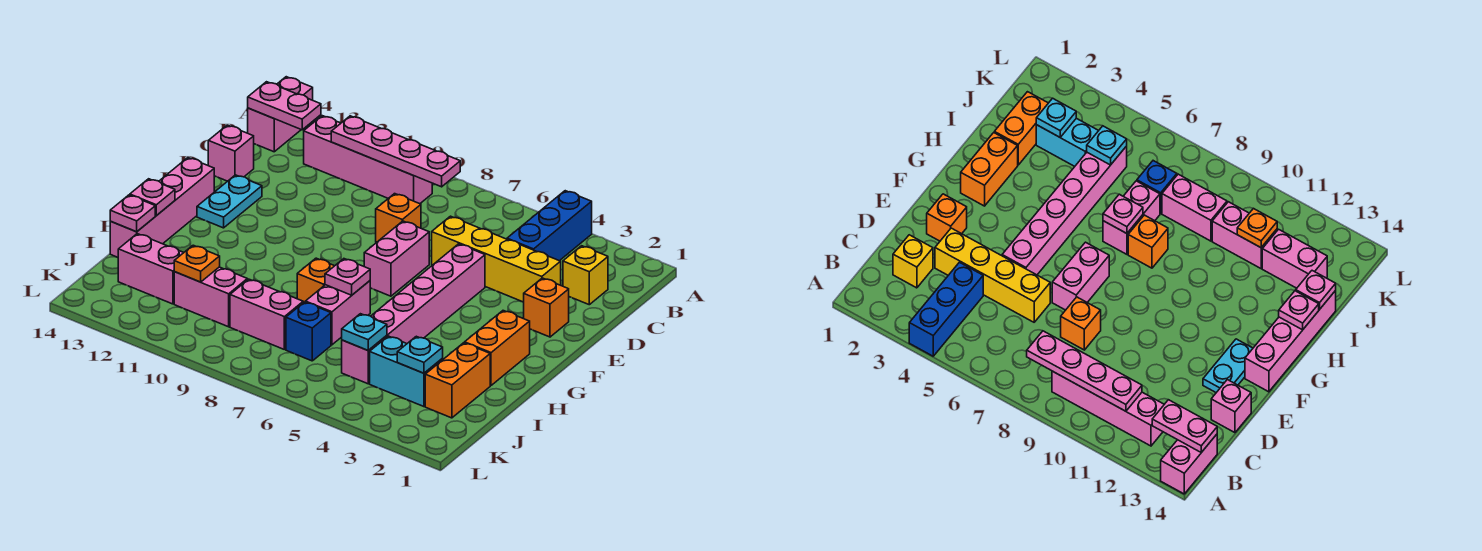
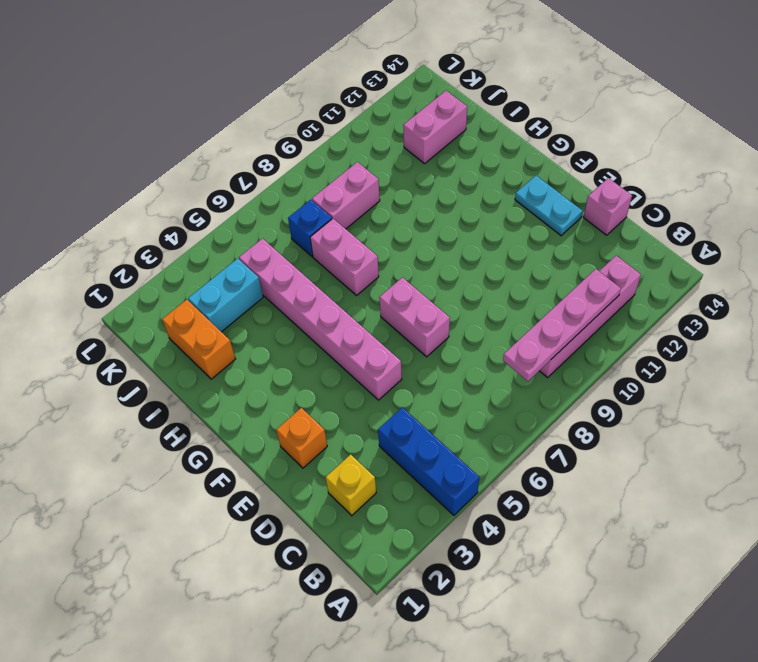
none -> pink 1x2 brick [248,77,313,152]
none -> yellow 1x4 brick [432,216,561,302]
none -> orange 1x1 brick [376,194,421,242]

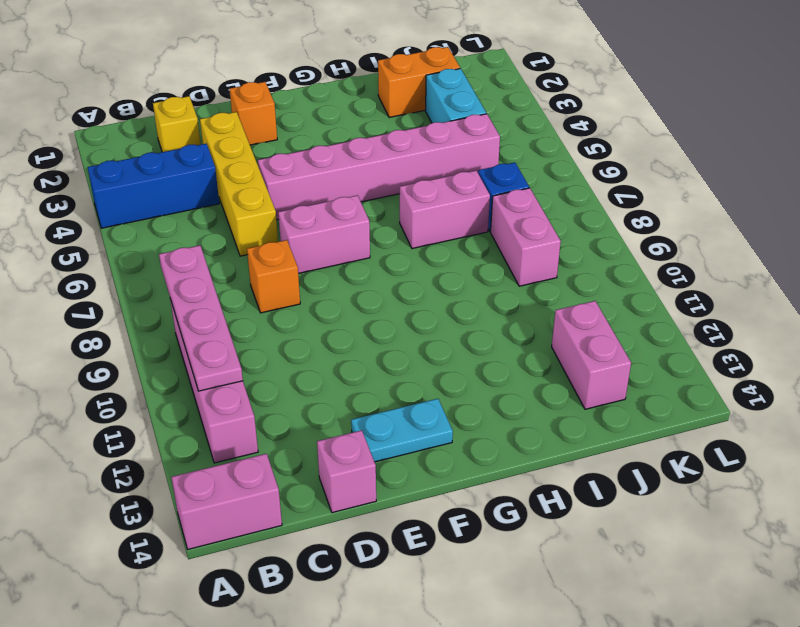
none -> pink 1x4 brick [110,158,214,257]
none -> orange 1x2 brick [465,311,530,385]
none -> orange 1x1 brick [297,258,334,303]

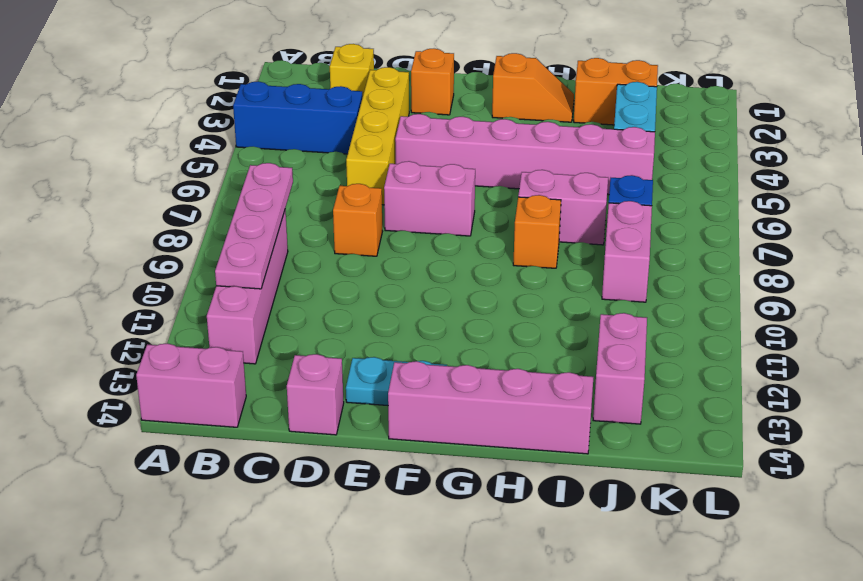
orange 1x2 slope [492,53,574,122] -> orange 1x2 brick [465,311,530,385]
none -> pink 1x2 brick [174,267,247,327]
none -> pink 1x2 plate [248,82,321,130]
none -> pink 1x1 plate [325,259,370,295]

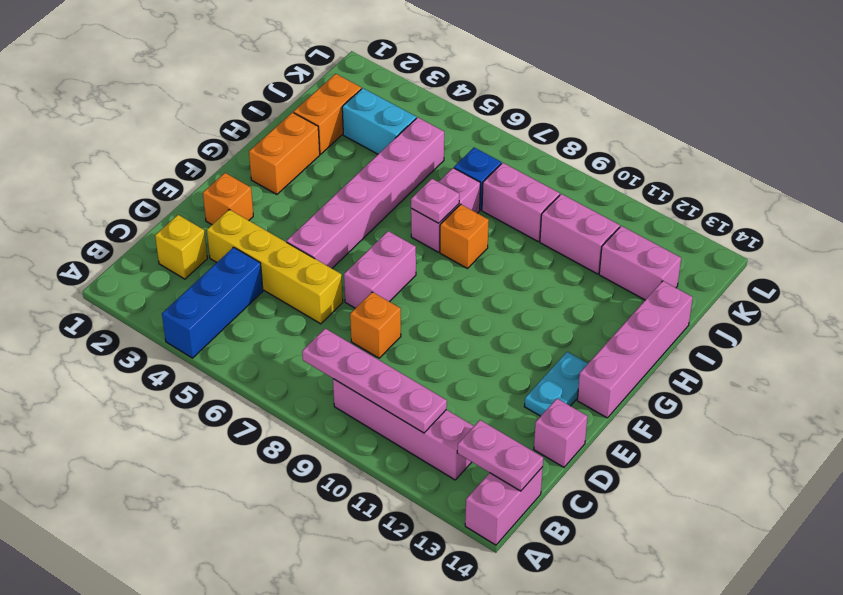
none -> pink 1x1 plate [130,179,175,216]
none -> pink 1x1 plate [110,195,155,232]
none -> cyan 1x1 plate [397,336,443,373]

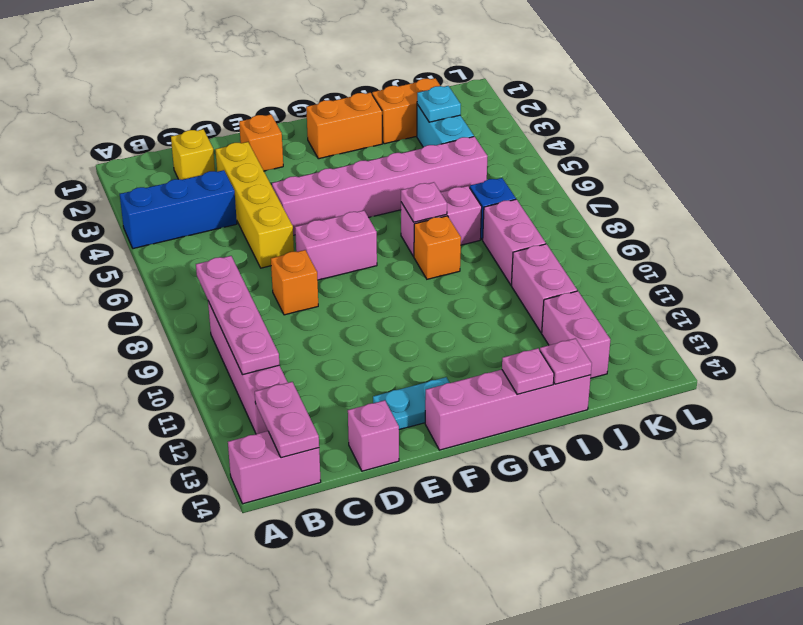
none -> cyan 1x1 plate [342,314,387,350]
none -> orange 1x1 plate [174,245,220,282]

